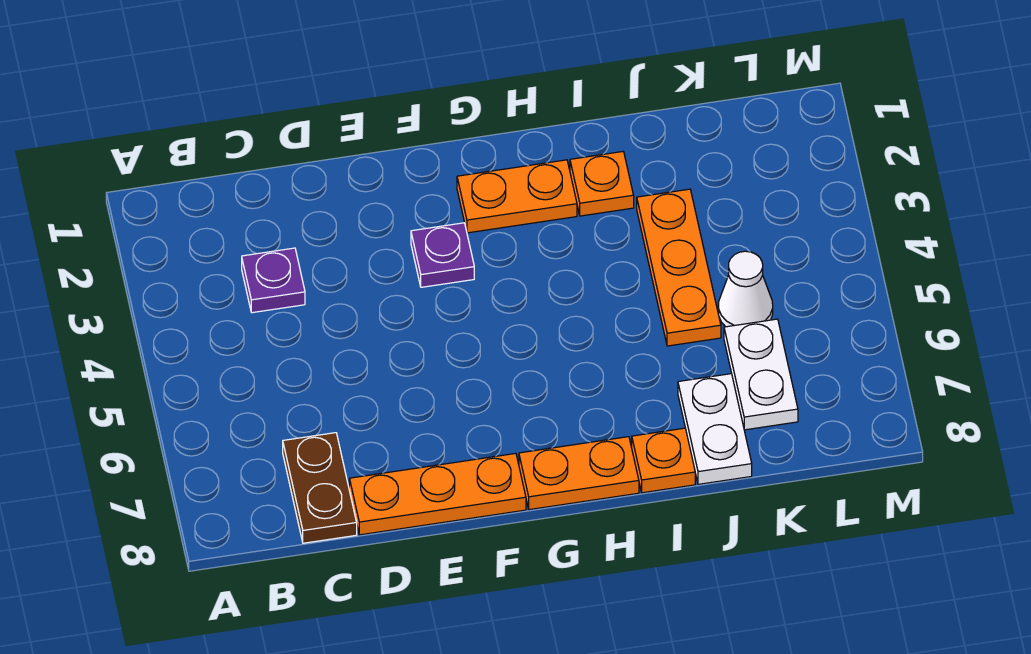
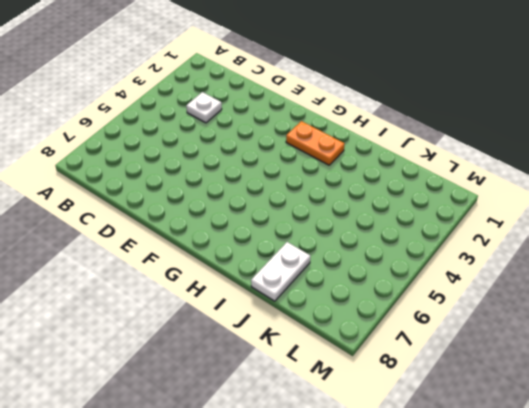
white 1x1 plate [186,92,222,123] -> purple 1x1 plate [242,248,305,313]
none -> brown 1x2 plate [283,433,357,543]
none -> orange 1x3 plate [349,453,526,535]
none -> purple 1x1 plate [411,223,474,287]

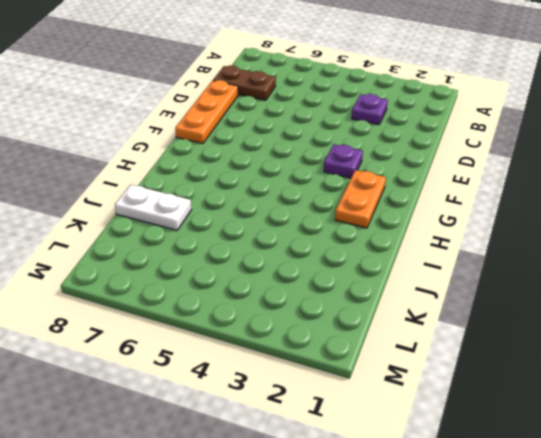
none -> orange 1x2 plate [519,437,639,510]
none -> orange 1x1 plate [570,152,634,216]
none -> orange 1x1 plate [632,428,695,493]

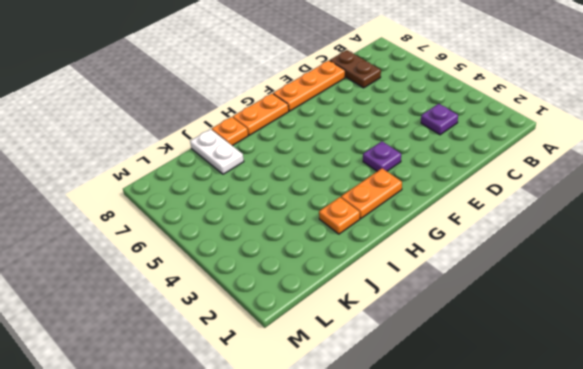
none -> orange 1x3 plate [637,189,721,346]
none -> white 1x1 cone [718,251,773,327]
none -> white 1x2 plate [724,319,798,430]

